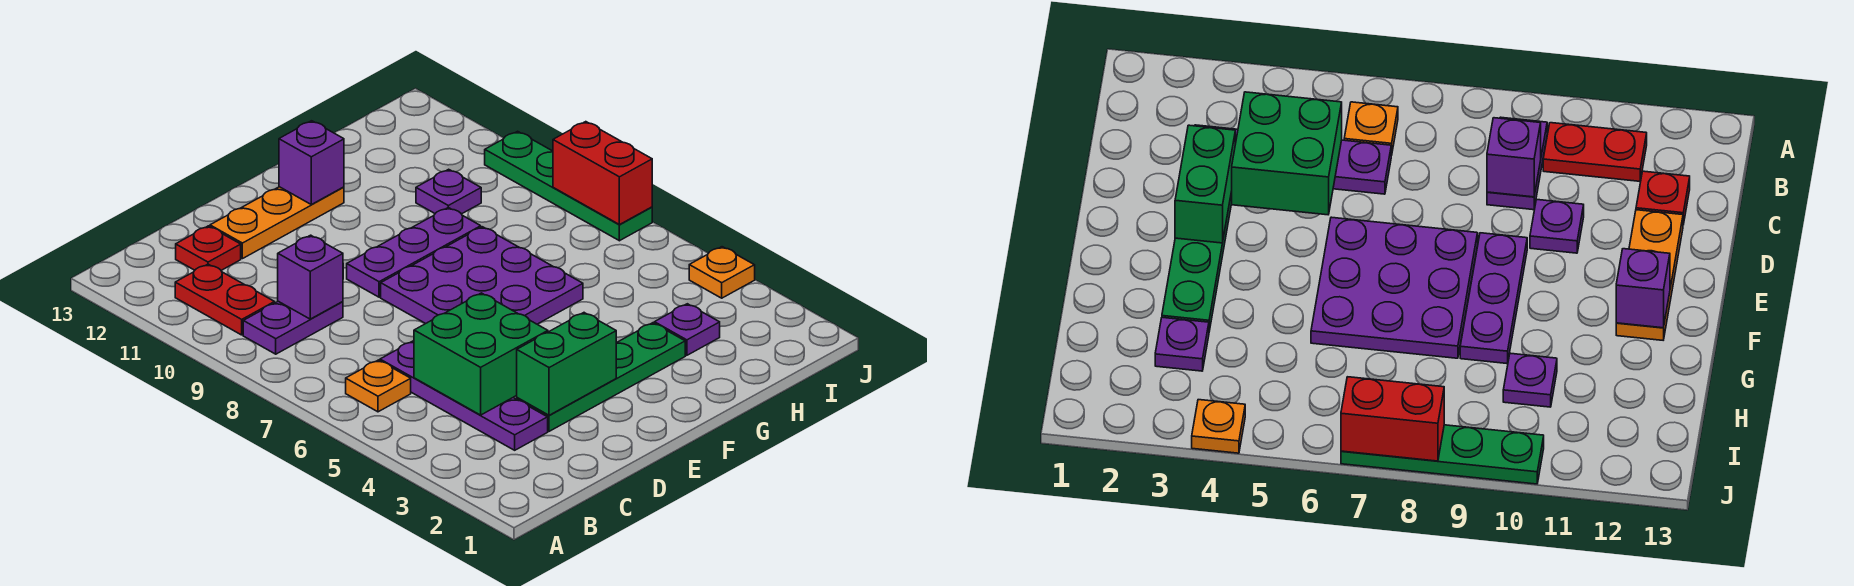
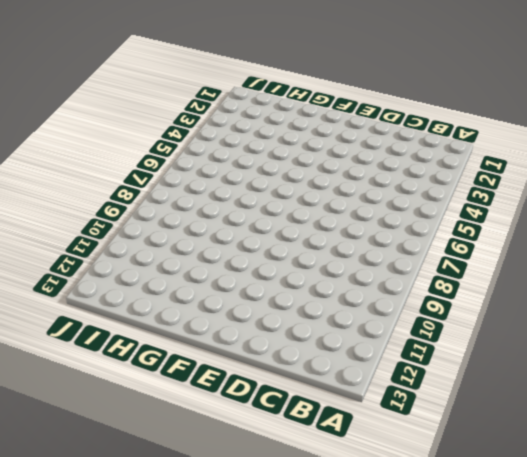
none -> orange 1x1 plate [346,360,411,412]
none -> purple 1x2 plate [243,301,343,354]
none -> red 1x2 plate [175,264,275,335]

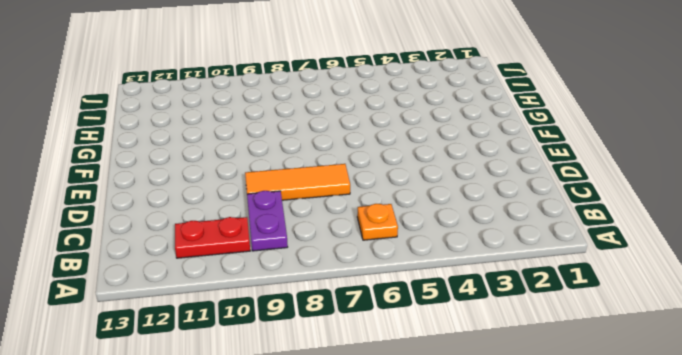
orange 1x3 tile [245,164,350,200] -> none
none -> purple 1x4 plate [380,341,548,450]
none -> red 1x1 plate [176,226,241,270]
none -> green 1x4 plate [517,323,685,431]

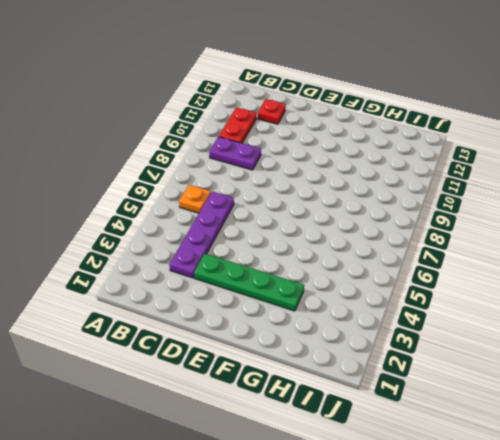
none -> purple 1x1 plate [1530,200,1584,253]
none -> orange 1x3 plate [210,187,344,259]
none -> purple 3x3 plate [381,227,583,324]

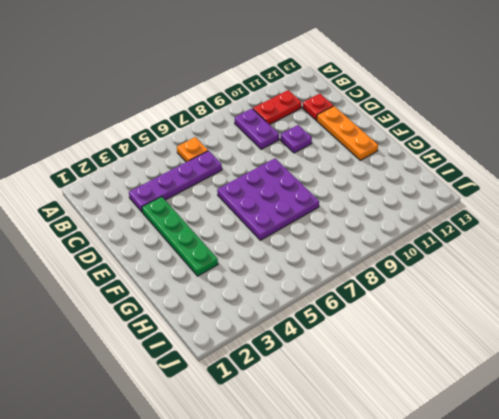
none -> purple 1x3 plate [347,208,481,297]
none -> purple 1x1 plate [654,304,720,355]
none -> purple 1x1 plate [416,169,481,214]

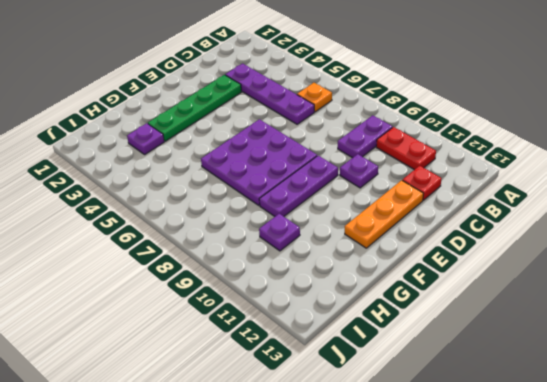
none -> orange 1x1 plate [689,247,755,298]
none -> green 1x4 plate [485,131,652,241]
none -> green 2x2 brick [414,293,548,415]

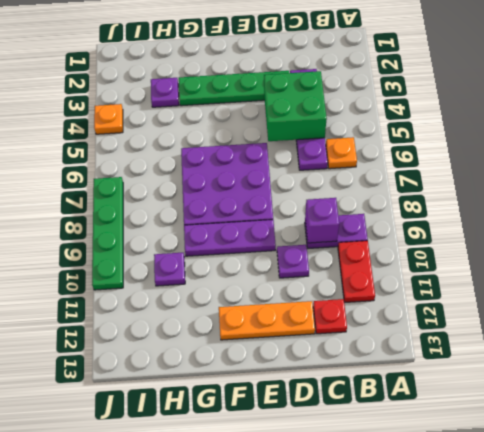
none -> green 1x2 brick [517,313,616,415]
none -> purple 1x1 brick [279,121,344,204]
none -> red 1x2 brick [553,122,652,225]

